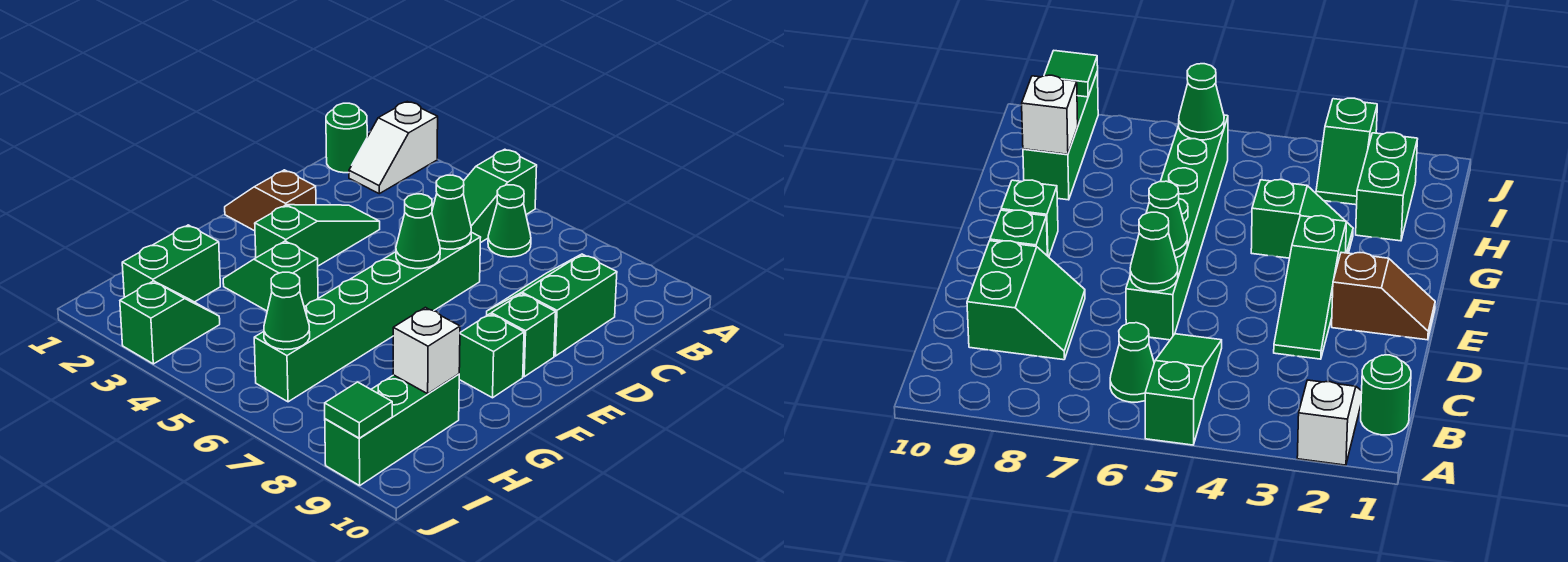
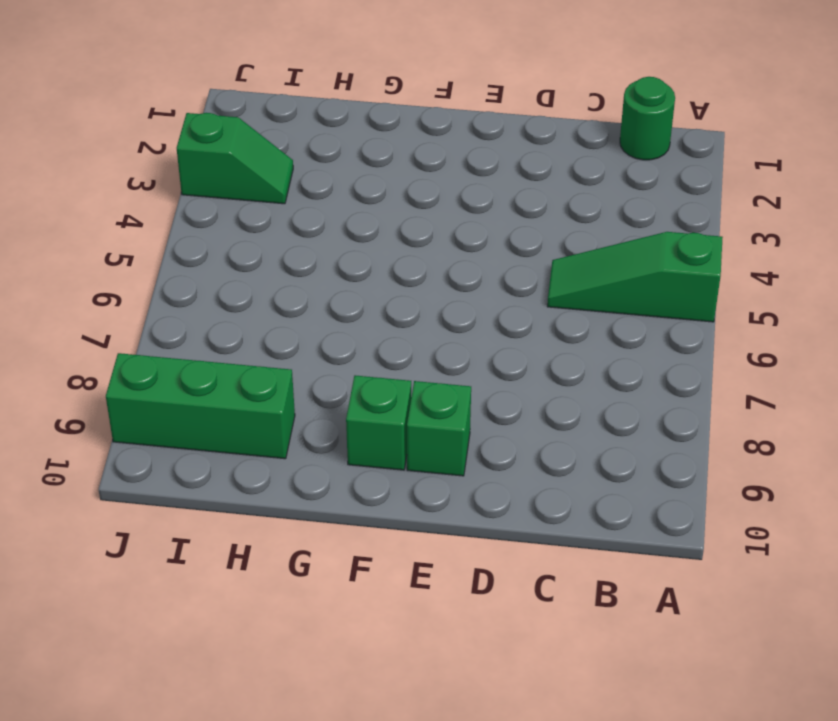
none -> white 1x2 slope [349,102,438,194]
none -> green 1x1 cone [488,185,531,257]
none -> green 2x2 slope [487,254,617,356]

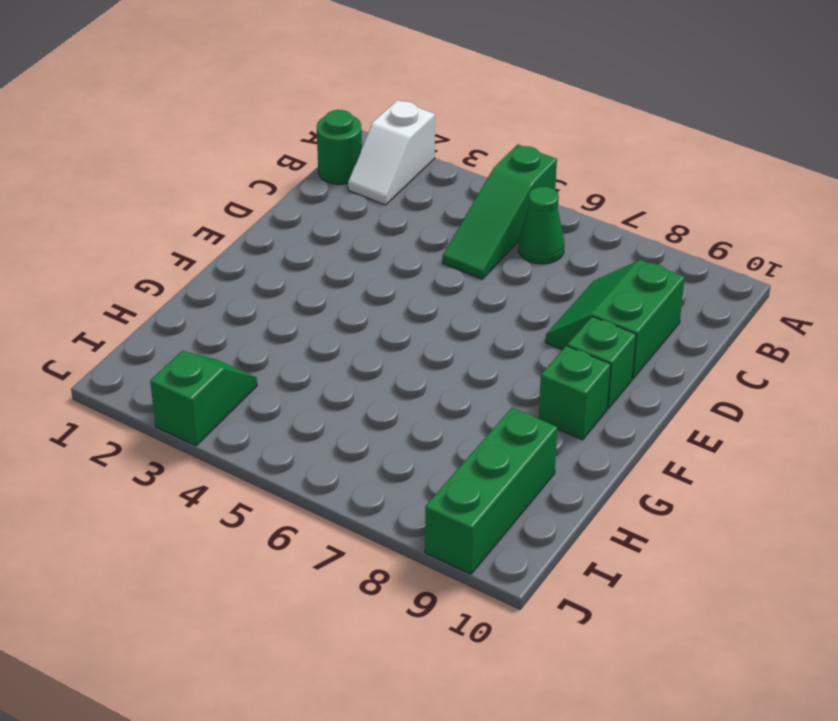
none -> green 1x3 slope [255,205,380,266]
none -> green 1x6 brick [254,232,481,402]
none -> brown 1x2 slope [225,170,316,231]

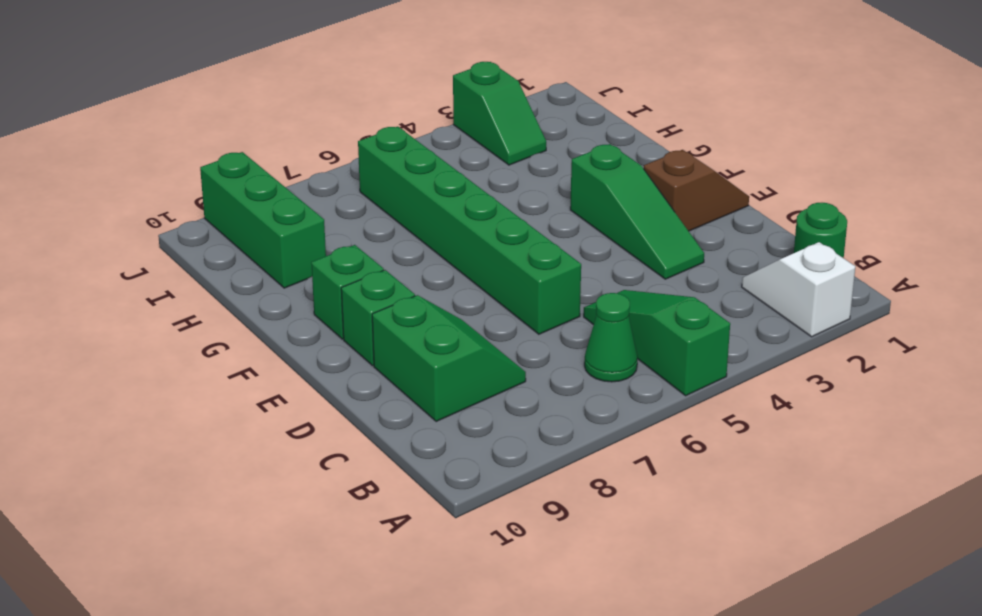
none -> green 1x2 slope [223,241,318,311]
none -> green 1x2 brick [122,225,220,302]
none -> green 1x1 cone [432,175,471,249]

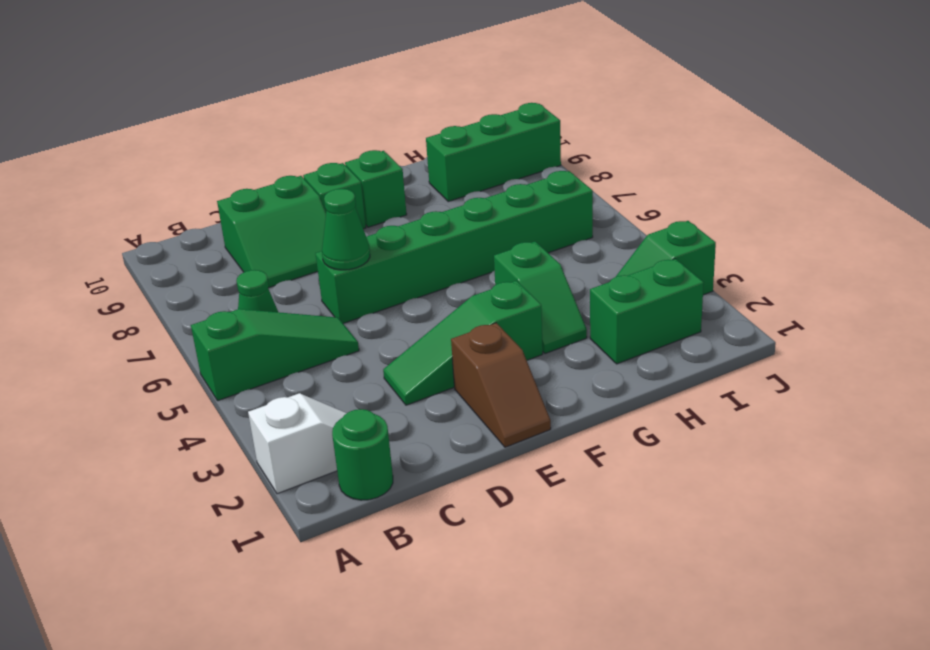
none -> green 1x1 cone [396,194,440,269]
none -> white 1x1 brick [393,307,460,394]
none -> green 1x1 cone [264,272,310,350]

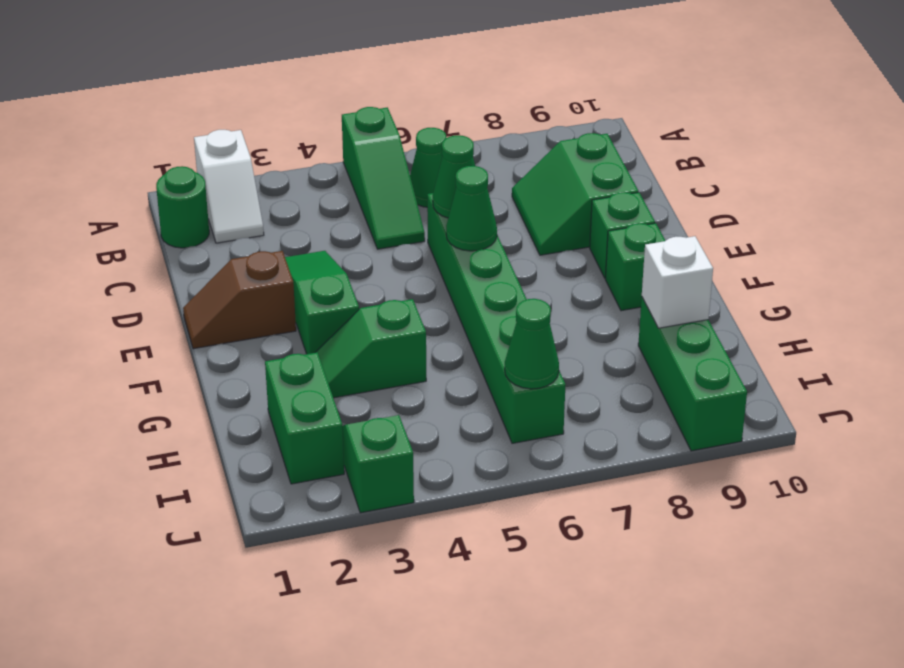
none -> green 1x1 tile [325,382,392,438]

